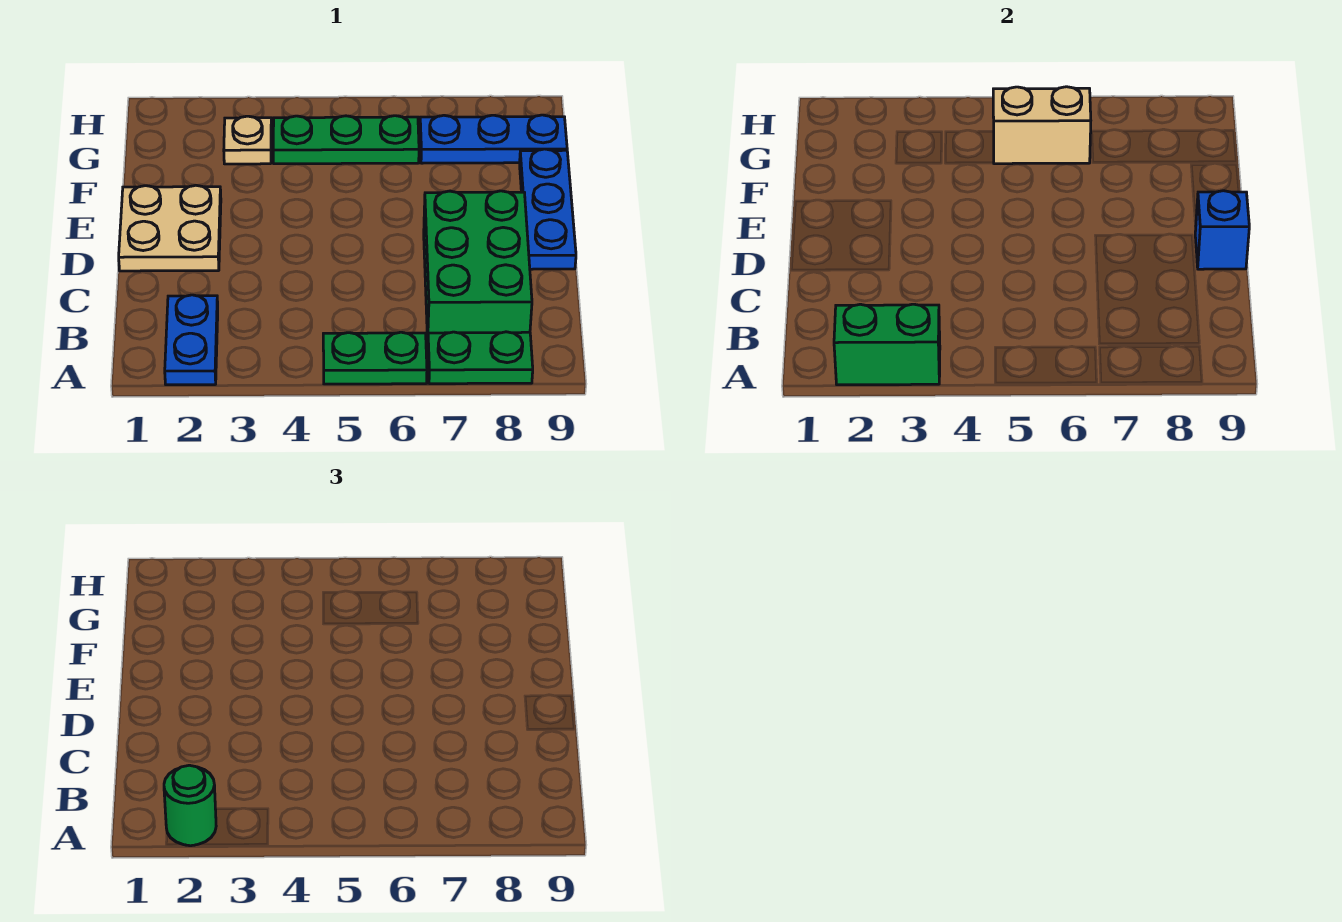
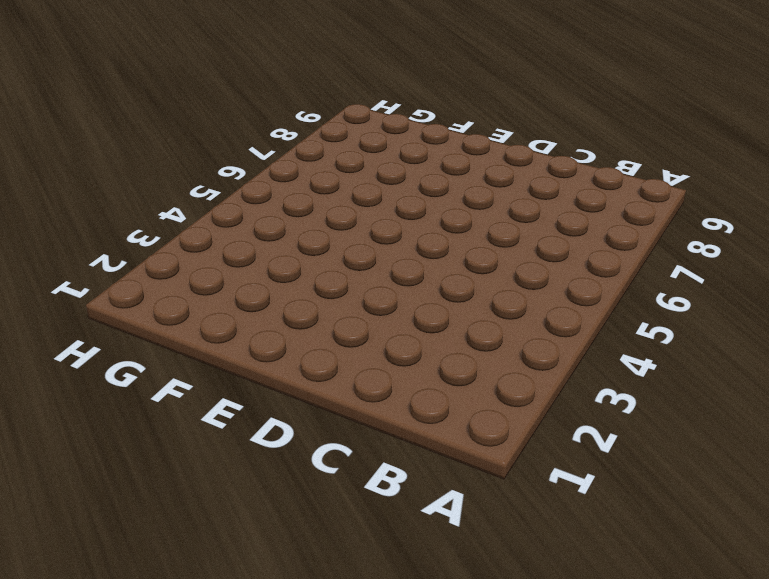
none -> blue 1x2 plate [165,295,218,385]
none -> green 1x2 plate [323,332,427,384]
none -> green 1x2 plate [428,332,533,384]

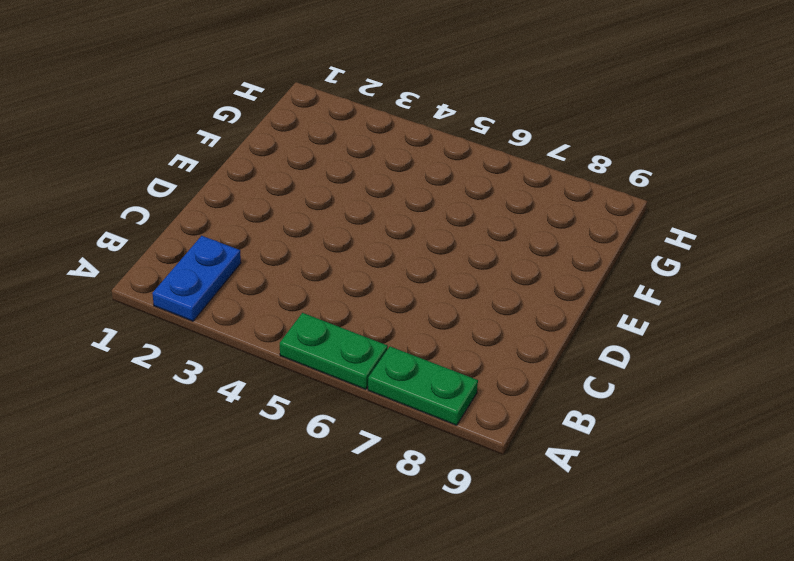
none -> green 2x3 brick [424,191,532,341]
none -> tan 2x2 plate [119,185,221,271]
none -> blue 1x3 plate [520,149,576,269]

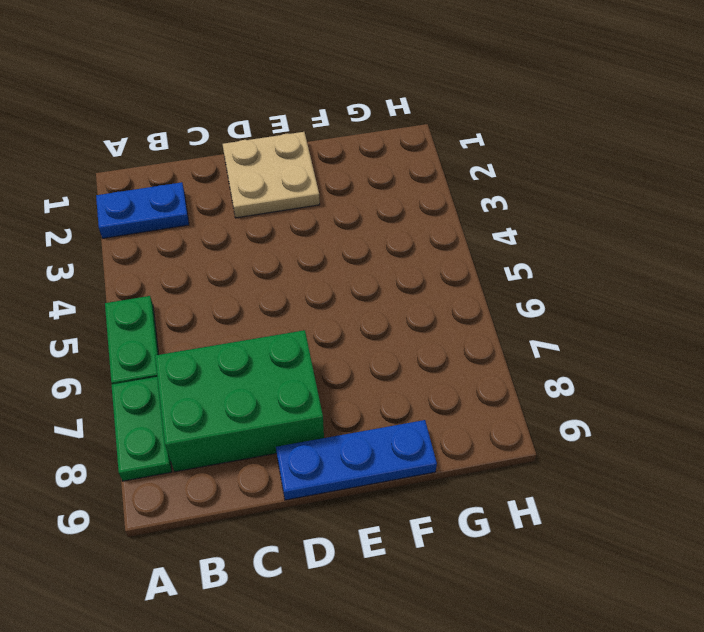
none -> tan 1x1 plate [224,116,272,164]
none -> green 1x3 plate [273,116,419,164]
none -> blue 1x3 plate [420,115,567,163]

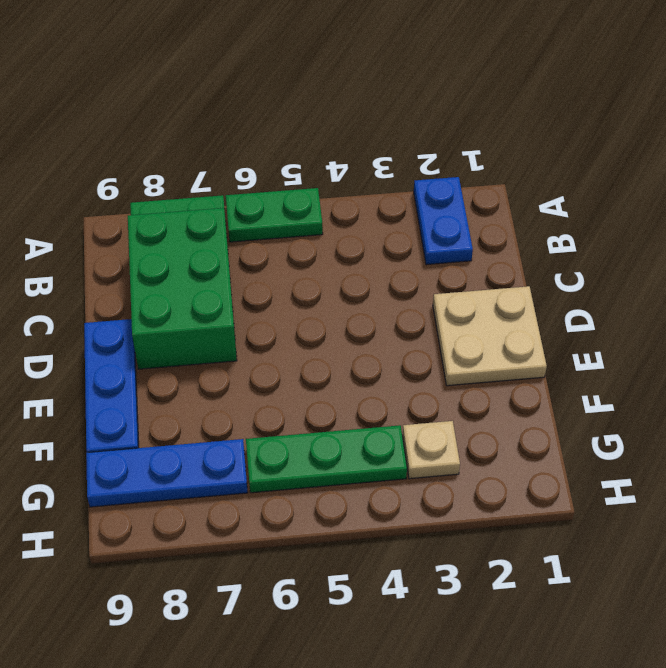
none -> green 1x2 brick [834,304,940,385]
none -> blue 1x1 brick [1195,191,1249,269]
none -> tan 1x2 brick [993,87,1091,164]

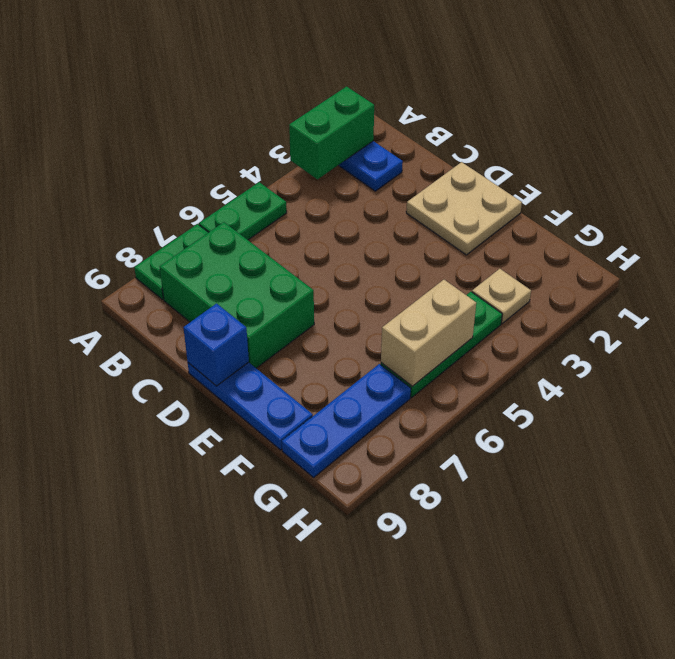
none -> green 1x1 round brick [164,765,216,846]

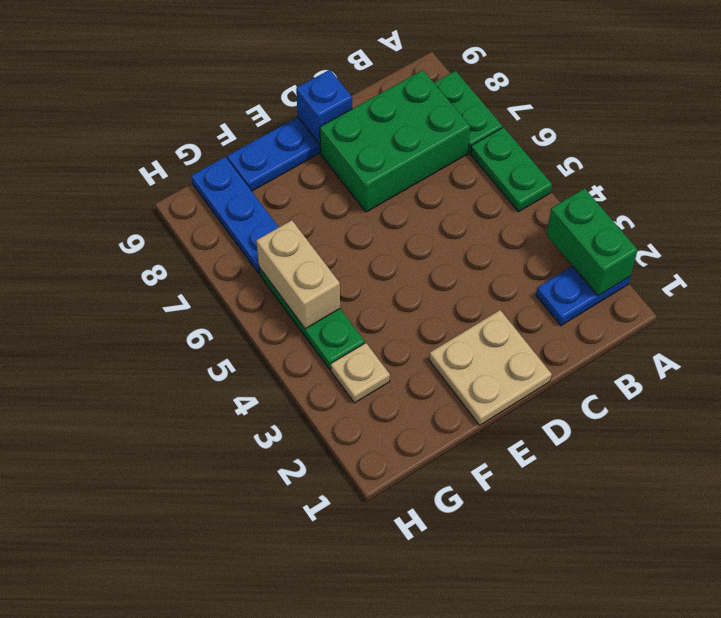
none -> green 1x1 round brick [164,765,216,846]

